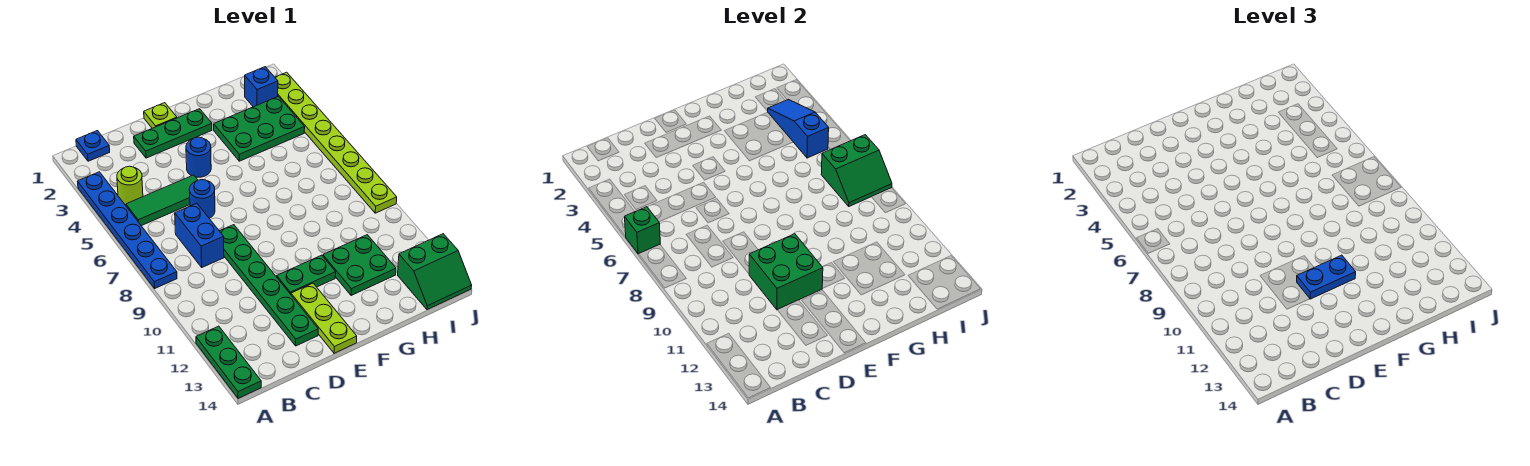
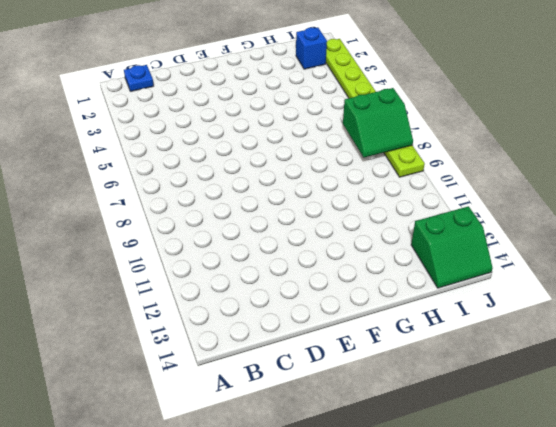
none -> blue 1x6 plate [78,172,177,288]
none -> green 1x3 plate [196,326,261,398]
none -> lime 1x1 round brick [117,166,143,205]

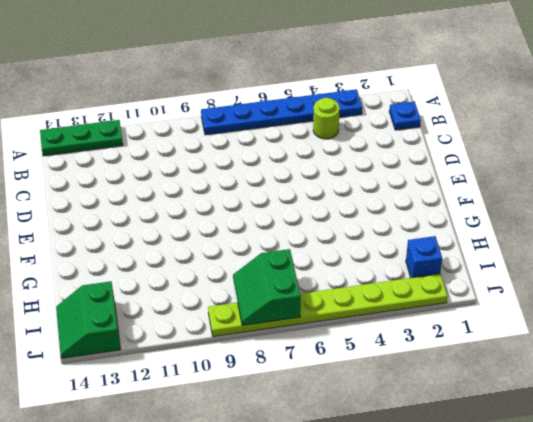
none -> green 1x3 tile [126,175,198,226]
none -> blue 1x2 brick [175,203,224,267]
none -> green 1x3 plate [134,109,212,158]

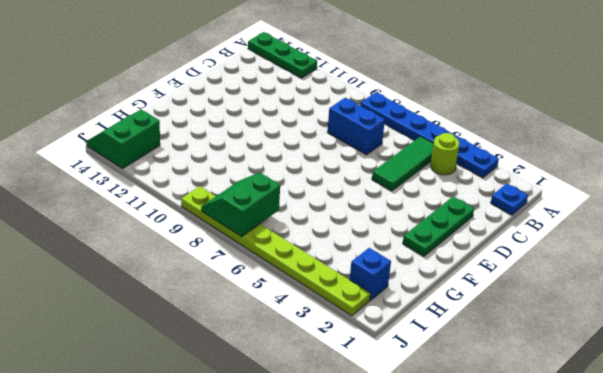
none -> blue 1x1 round brick [189,180,215,218]
none -> green 1x6 plate [220,225,318,346]
none -> lime 1x1 plate [144,103,177,128]

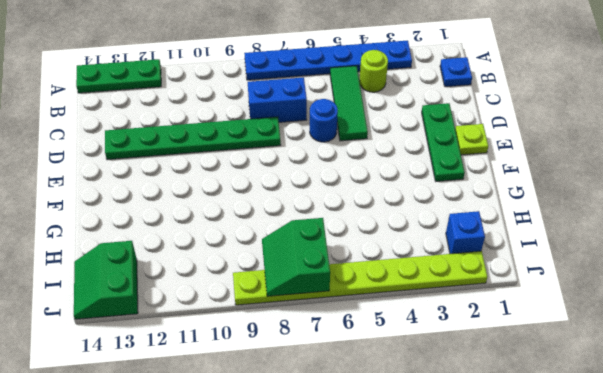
none -> blue 1x1 round brick [186,137,211,177]
none -> green 1x2 plate [277,255,336,294]
none -> lime 1x3 plate [291,283,357,353]

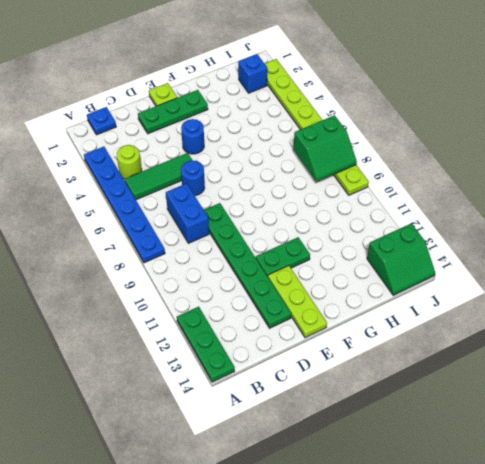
none -> green 2x3 plate [214,97,305,161]
none -> green 2x2 plate [323,235,396,296]
none -> green 1x1 brick [625,207,660,254]

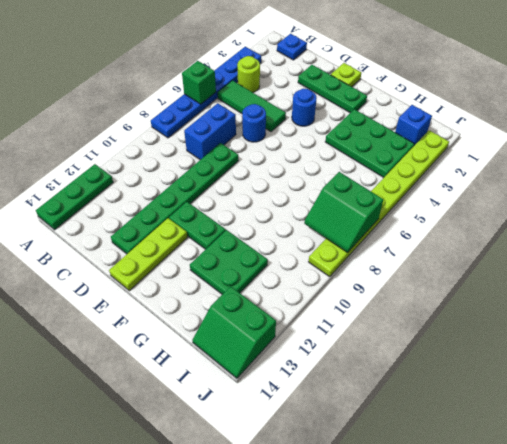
none -> green 2x2 brick [749,234,823,310]
none -> blue 1x3 slope [768,99,829,158]
none -> blue 1x2 plate [1297,255,1356,299]

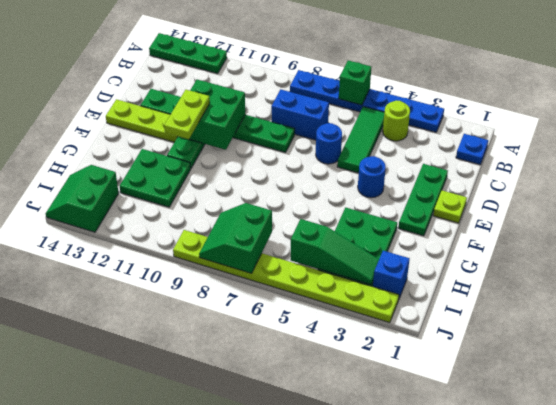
lime 1x2 plate [164,90,210,139] -> blue 1x2 plate [1297,255,1356,299]
green 1x3 slope [290,219,379,285] -> blue 1x3 slope [768,99,829,158]

